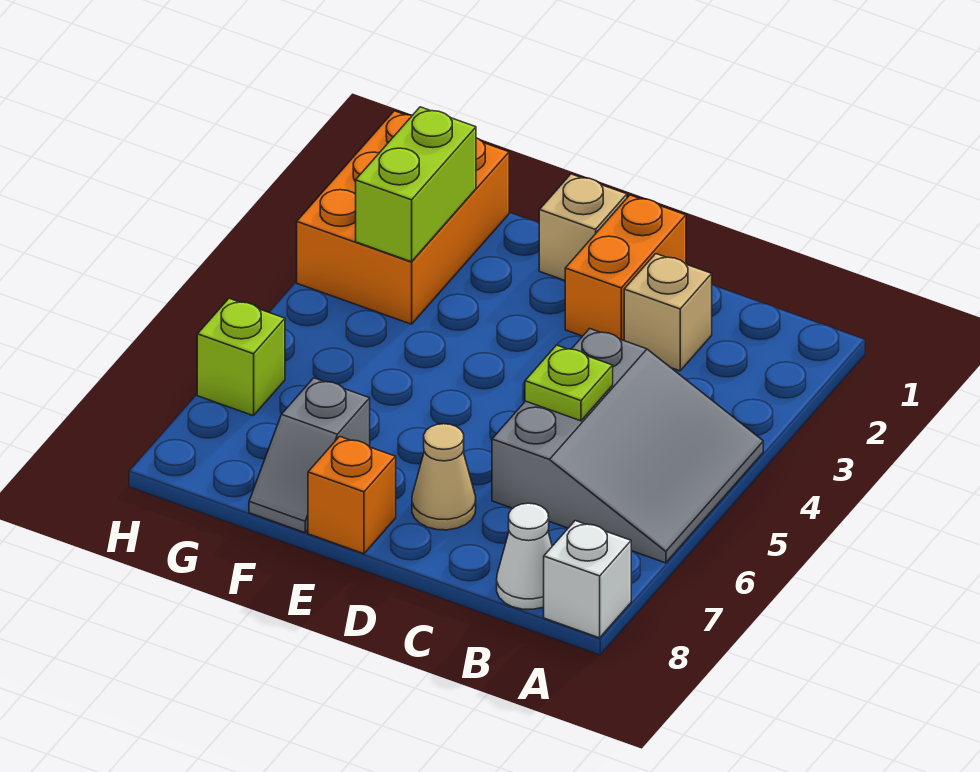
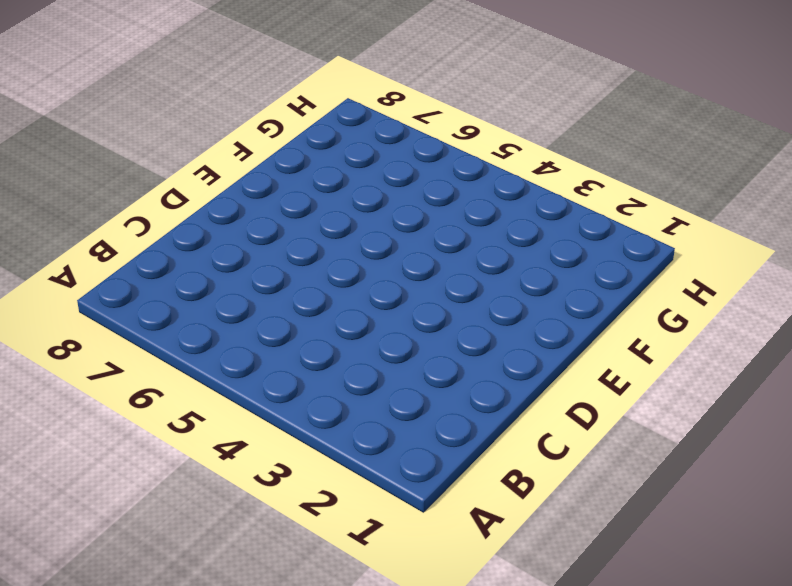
none -> grey 3x3 slope [492,329,763,563]
none -> white 1x1 brick [544,521,631,638]
none -> white 1x1 cone [497,503,552,609]

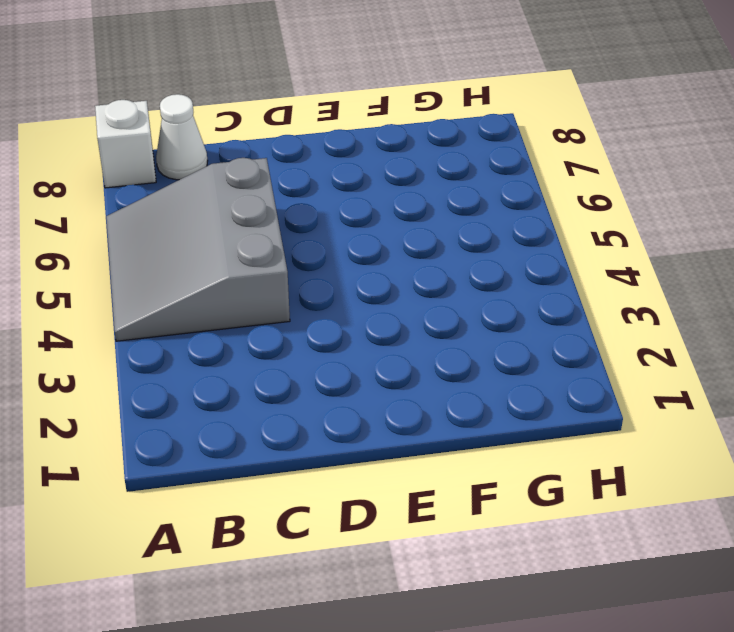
none -> tan 1x1 brick [624,254,712,371]
none -> orange 1x2 brick [565,195,686,341]
none -> tan 1x1 cone [412,424,476,530]

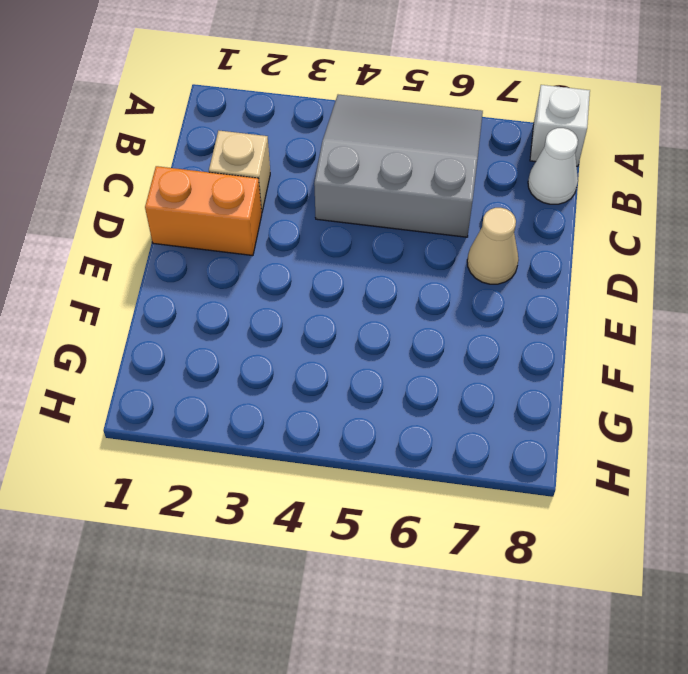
none -> tan 1x1 brick [539,174,627,280]
none -> orange 1x1 brick [308,436,396,554]
none -> grey 1x2 slope [249,378,370,533]

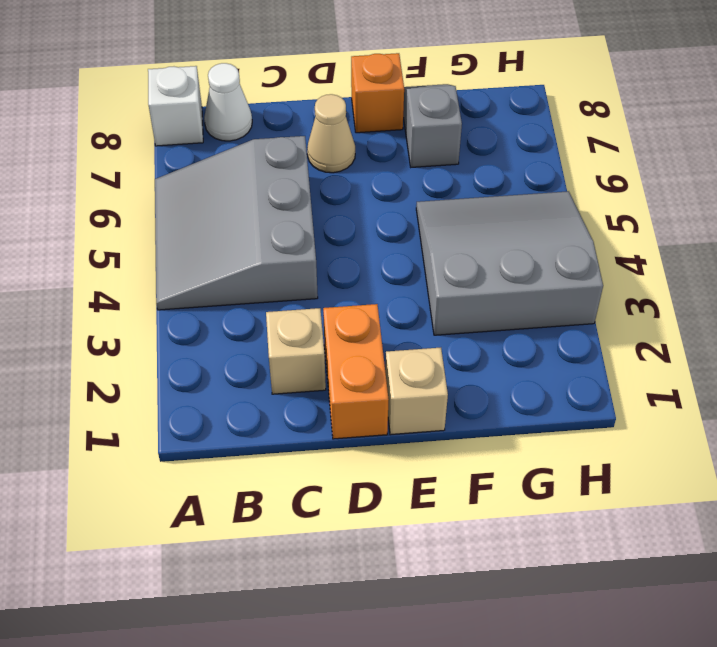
grey 3x3 slope [416,191,603,335] -> orange 2x3 brick [297,111,509,324]
none -> lime 1x1 brick [197,298,285,416]
none -> lime 1x1 plate [525,345,613,421]
none -> lime 1x2 brick [356,107,476,262]

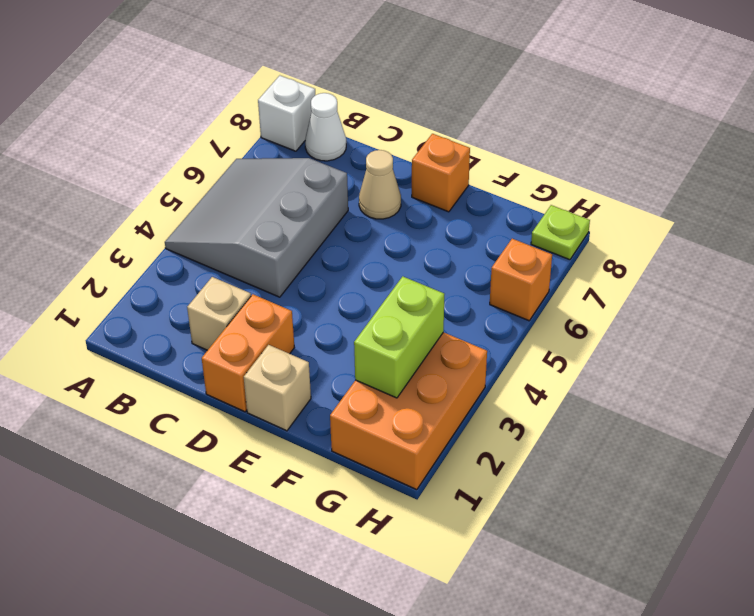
orange 1x1 brick [490,239,552,321] -> lime 1x1 brick [197,298,285,416]
lime 1x1 plate [531,205,590,260] -> lime 1x1 plate moved to [525,345,613,421]
none -> grey 1x2 slope [249,378,370,533]

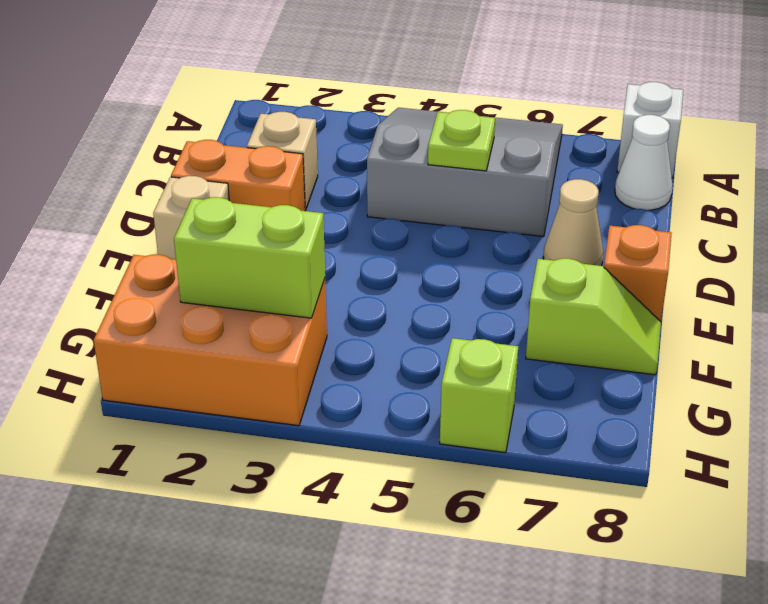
lime 1x2 slope [526,258,661,375] -> grey 1x2 slope [249,378,370,533]

